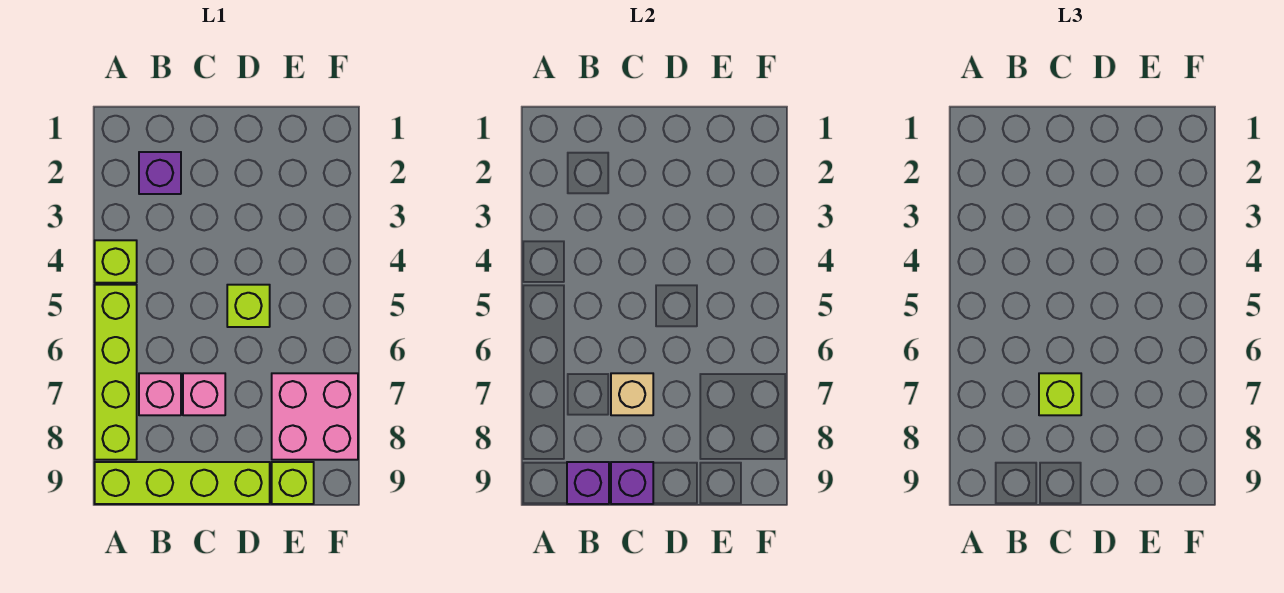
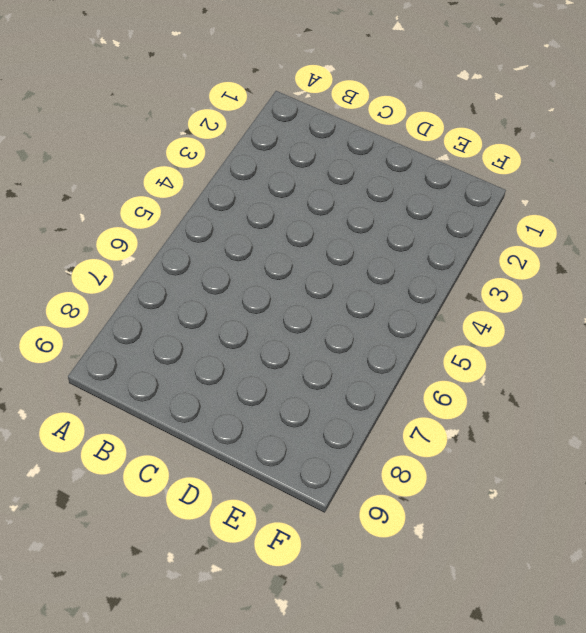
none -> lime 1x1 brick [95,240,137,283]
none -> lime 1x4 brick [95,285,137,460]
none -> lime 1x4 brick [95,462,270,504]

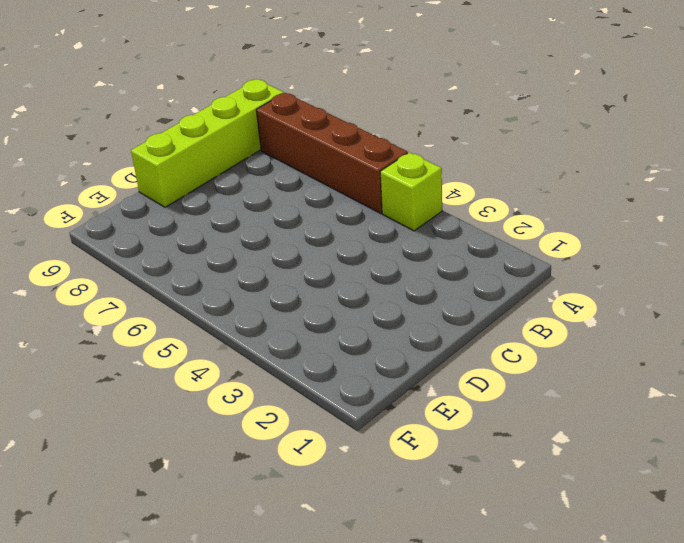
brown 1x4 brick [256,93,408,214] -> lime 1x4 brick [95,285,137,460]
none -> purple 1x1 brick [139,152,181,194]
none -> pink 1x1 brick [139,373,181,415]
none -> pink 1x1 brick [183,373,225,415]

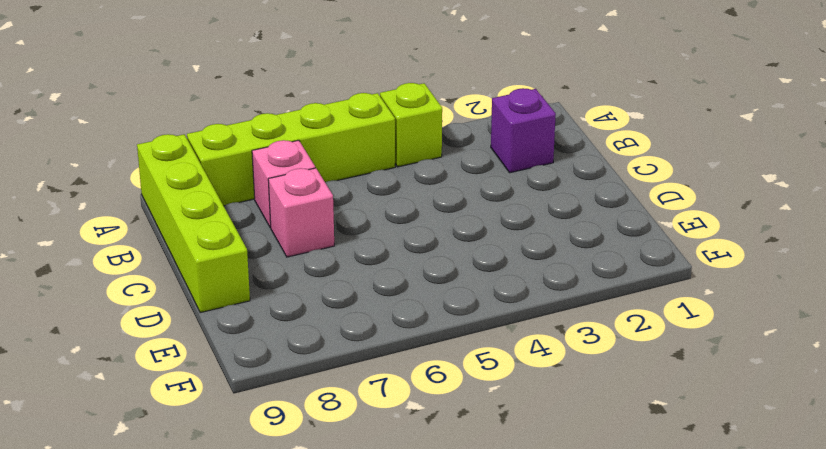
none -> lime 1x1 brick [227,285,270,327]
none -> pink 2x2 brick [272,373,358,460]
none -> lime 1x1 brick [272,462,314,504]

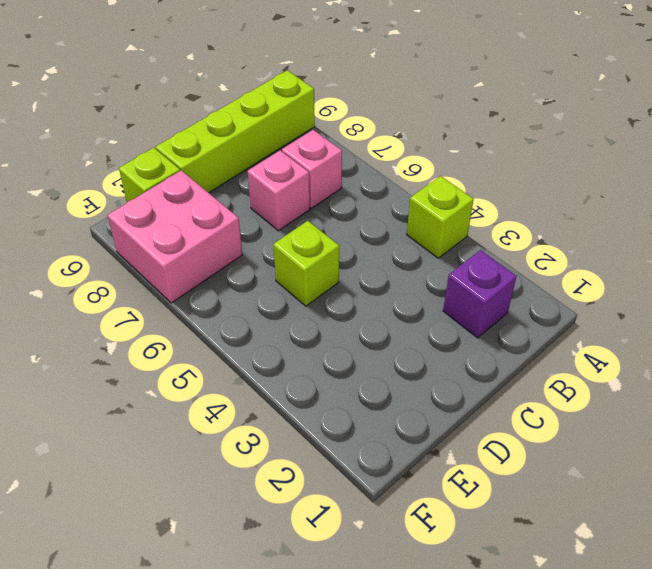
none -> lime 1x4 brick [95,285,137,460]
none -> purple 1x1 brick [567,462,609,504]
none -> tan 1x1 brick [611,373,653,415]

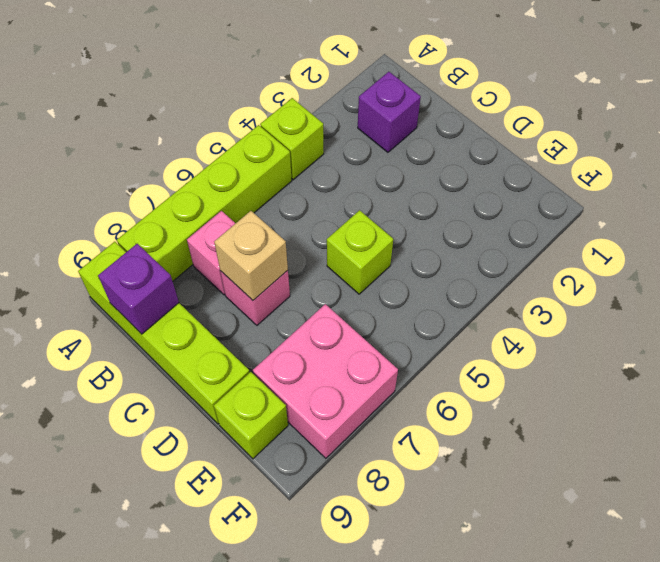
none -> purple 1x1 brick [611,462,653,504]
none -> lime 1x1 brick [1039,373,1081,415]

